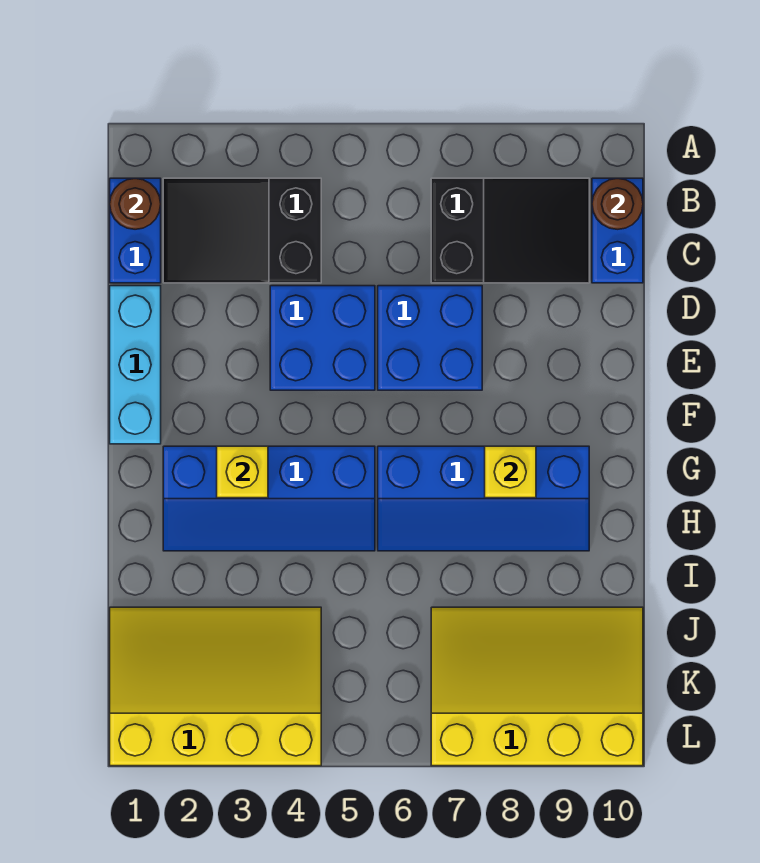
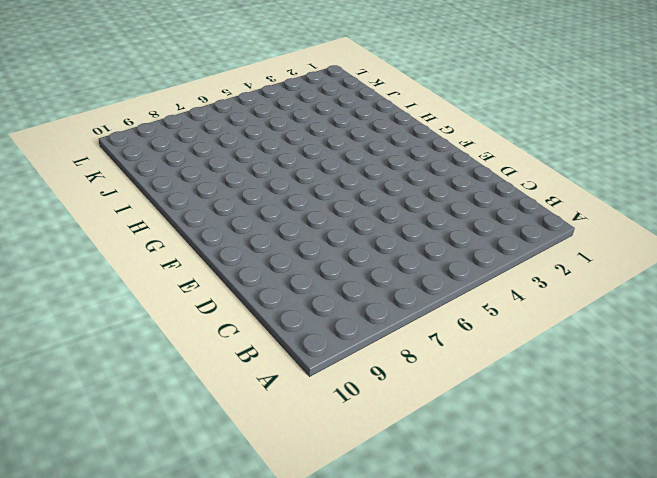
none -> blue 1x2 brick [110,178,161,283]
none -> black 2x3 slope [163,178,321,283]
none -> black 2x3 slope [431,178,589,283]

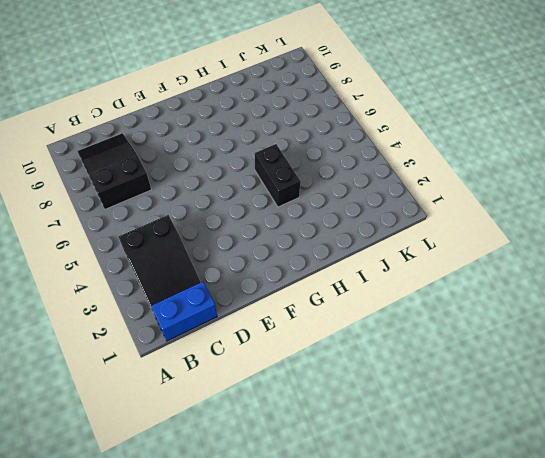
black 1x2 brick [255,144,301,207] -> blue 2x4 slope [163,446,375,551]
none -> blue 1x2 brick [592,178,643,283]
none -> cyan 1x3 brick [110,286,161,444]
none -> blue 2x2 brick [270,286,375,390]

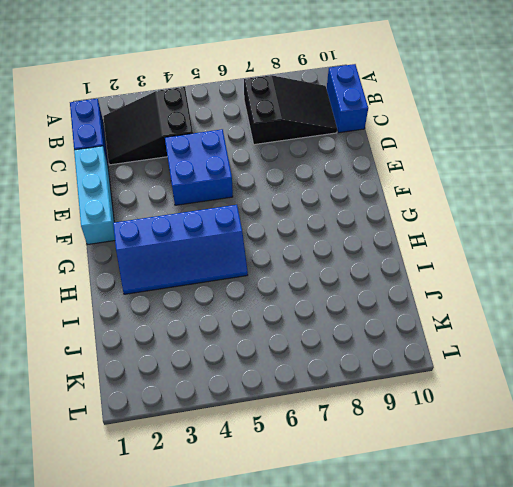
none -> blue 2x2 brick [378,286,482,390]
none -> blue 2x4 slope [378,446,589,551]
none -> yellow 3x4 slope [110,607,321,766]

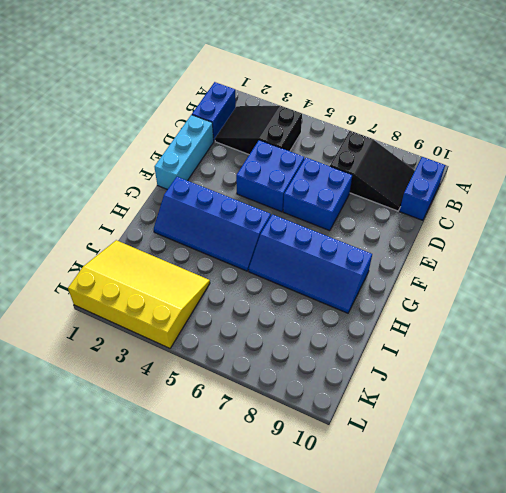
none -> yellow 3x4 slope [431,607,643,766]
none -> brown 1x1 round brick [110,179,161,229]
none -> brown 1x1 round brick [592,179,643,229]

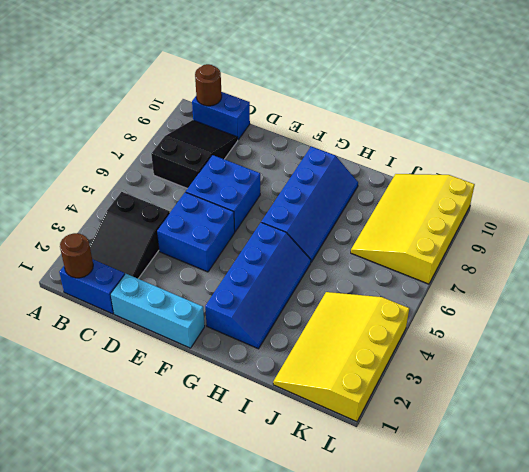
none -> yellow 1x1 brick [217,446,268,498]
none -> yellow 1x1 brick [485,446,536,498]

